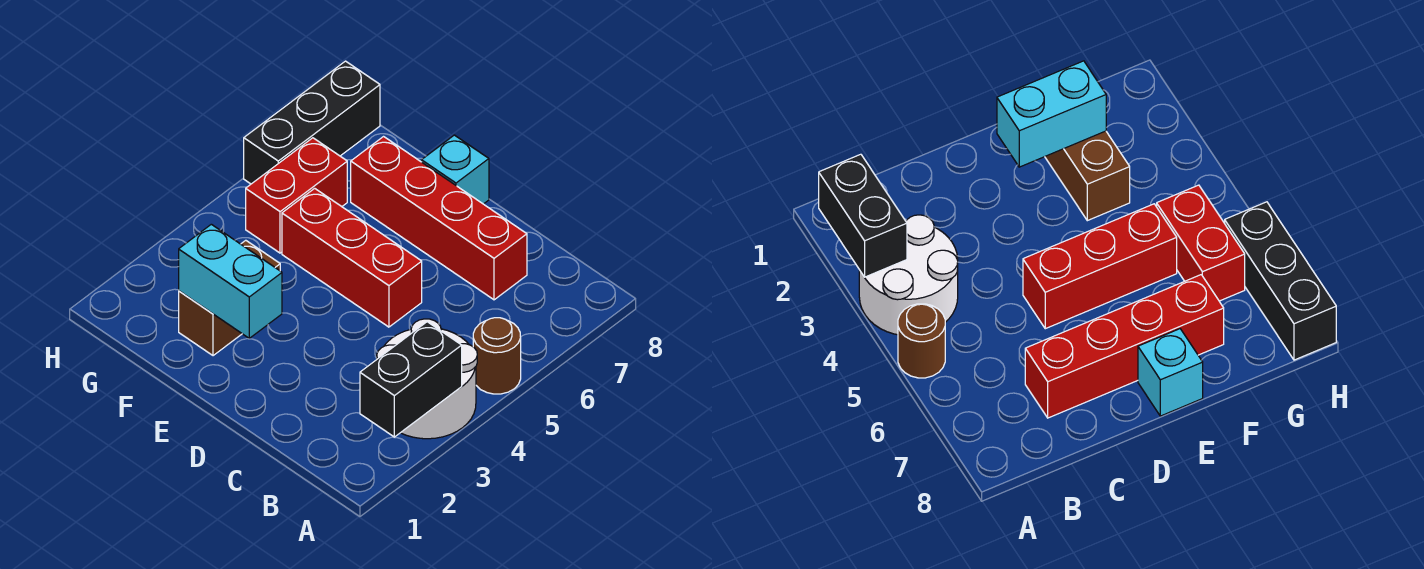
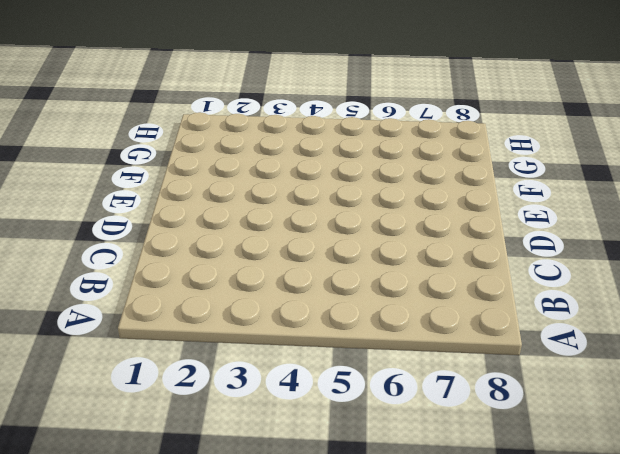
none -> white 2x2 round brick [377,319,477,439]
none -> brown 1x1 round brick [473,318,521,394]

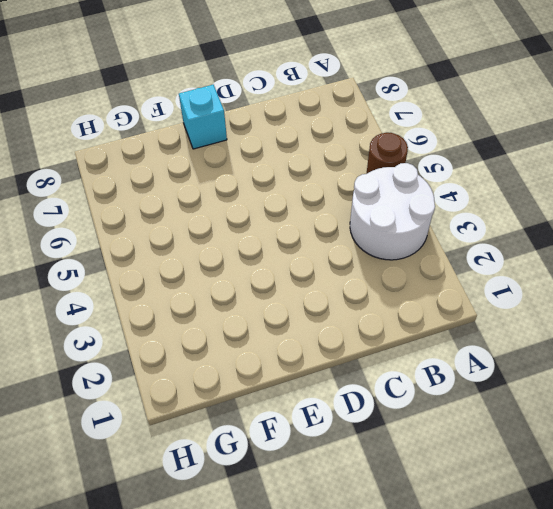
none -> red 1x4 brick [351,137,527,300]
none -> red 1x3 brick [282,188,422,327]

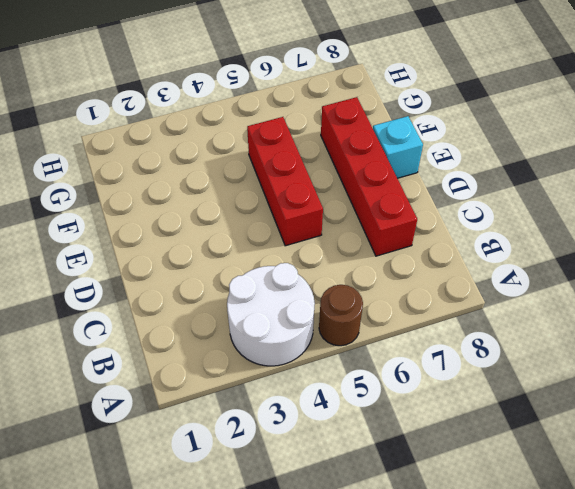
none -> brown 1x2 brick [179,240,280,356]
none -> red 1x2 brick [246,138,347,253]

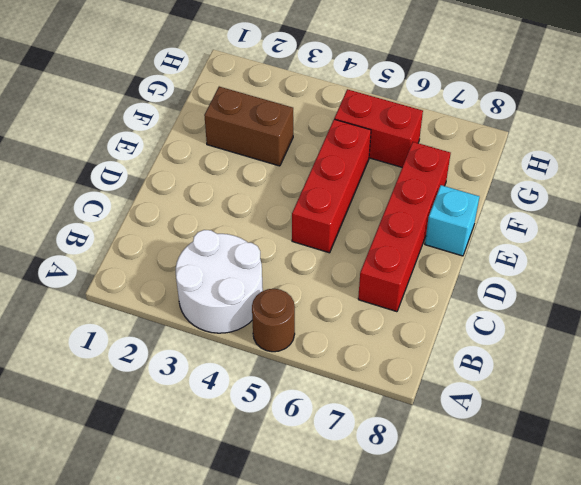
none -> black 1x3 brick [244,61,380,184]
none -> black 1x2 brick [360,322,462,437]

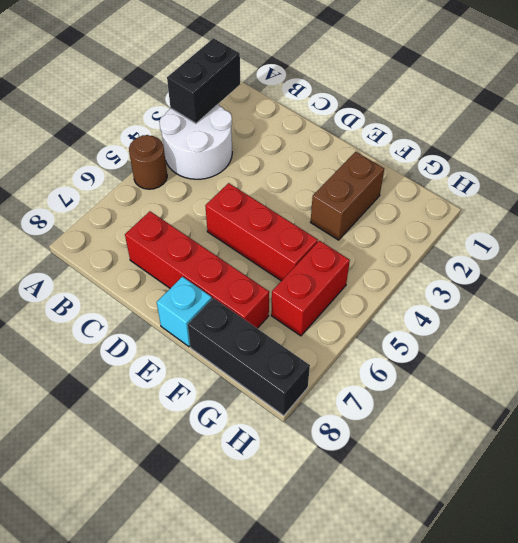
black 1x3 brick [188,298,310,415] -> black 1x3 brick turned to [244,61,380,184]
none -> cyan 1x2 brick [179,224,282,338]

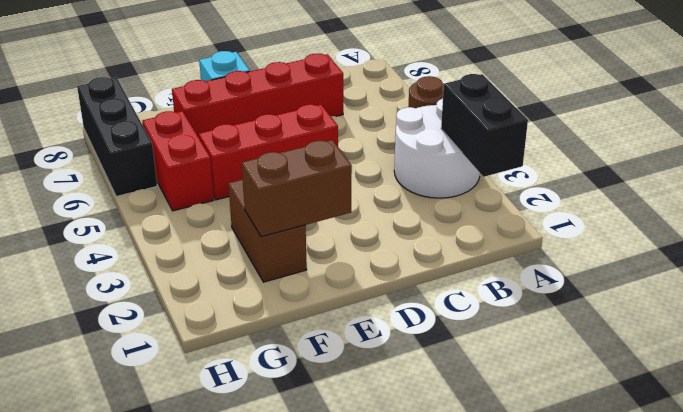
brown 1x2 brick [242,140,352,237] -> cyan 1x2 brick [179,224,282,338]

